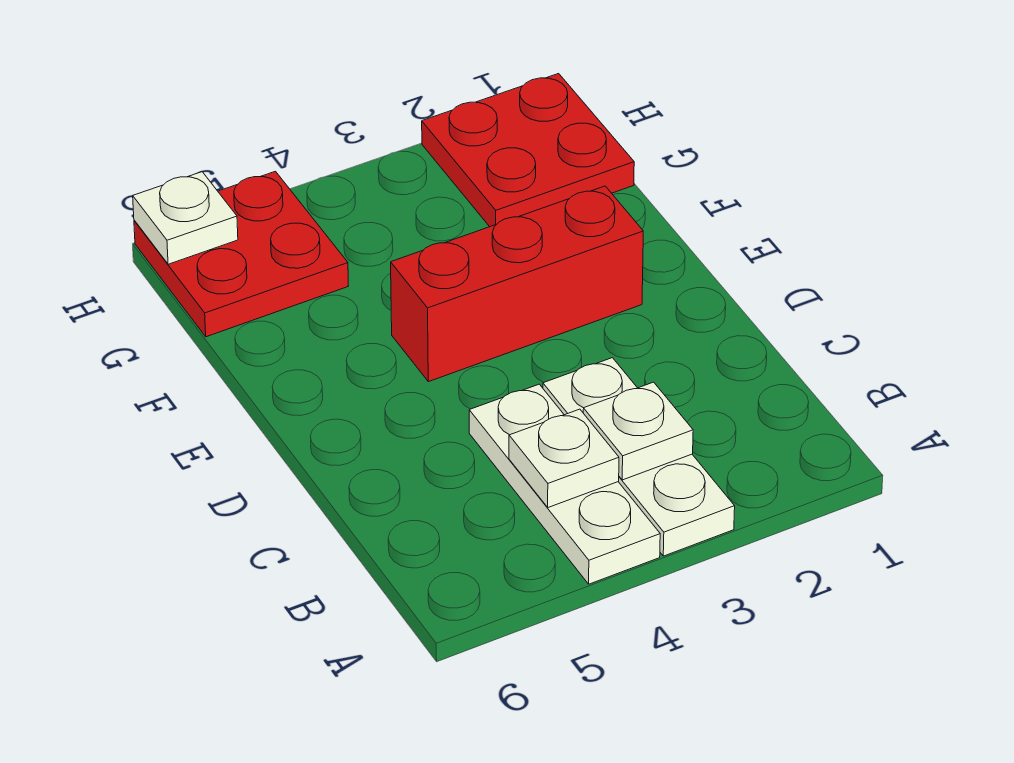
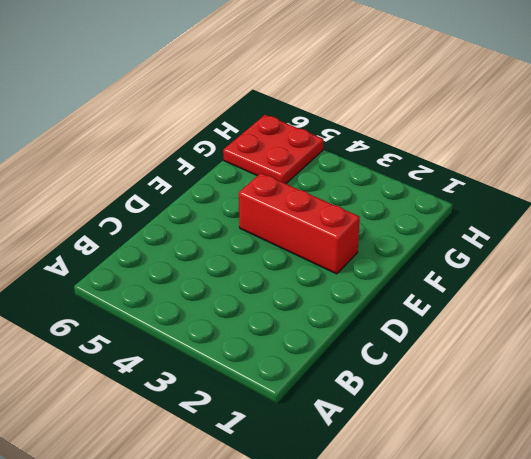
none -> white 1x3 plate [543,358,735,556]
none -> white 1x3 plate [469,384,660,584]

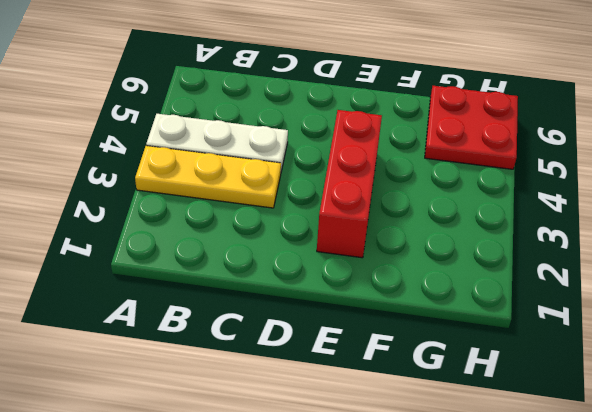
yellow 1x3 plate [135,146,281,208] -> white 1x3 plate [543,358,735,556]
none -> red 2x2 plate [422,74,634,227]
none -> white 1x1 plate [583,382,693,480]

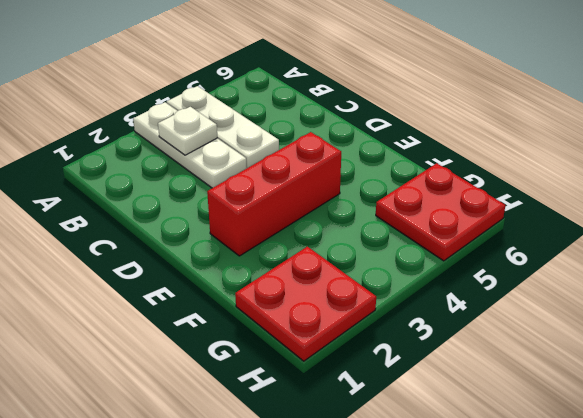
none -> white 1x1 plate [509,409,619,507]
none -> white 1x1 plate [133,172,238,264]

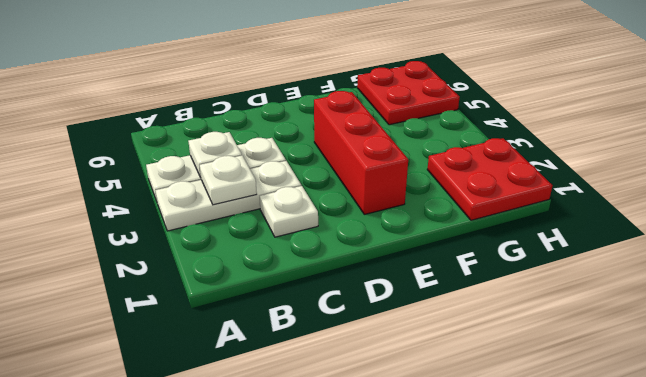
white 1x1 plate [260,186,318,237] -> white 1x1 plate moved to [133,172,238,264]

